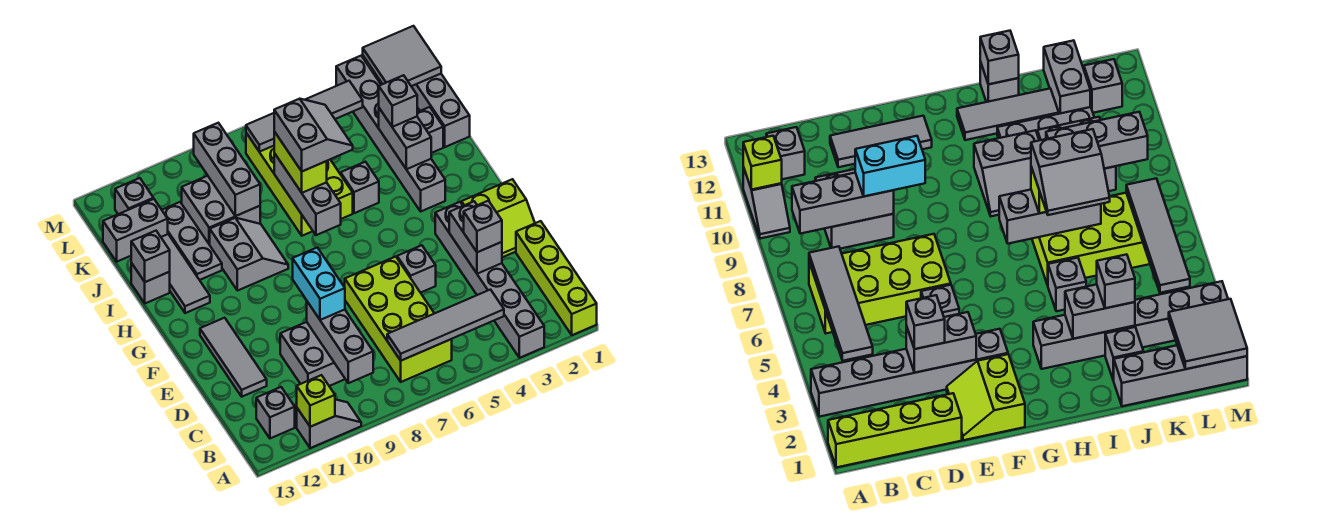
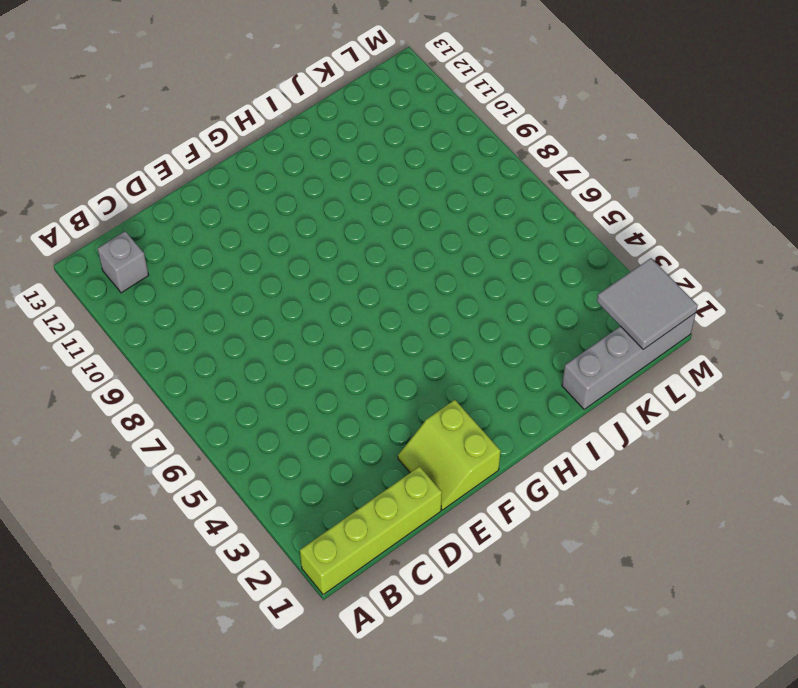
none -> grey 1x6 brick [435,202,544,358]
none -> grey 1x2 slope [297,399,361,448]
none -> lime 2x4 brick [345,257,452,382]
none -> grey 2x2 brick [280,322,345,386]

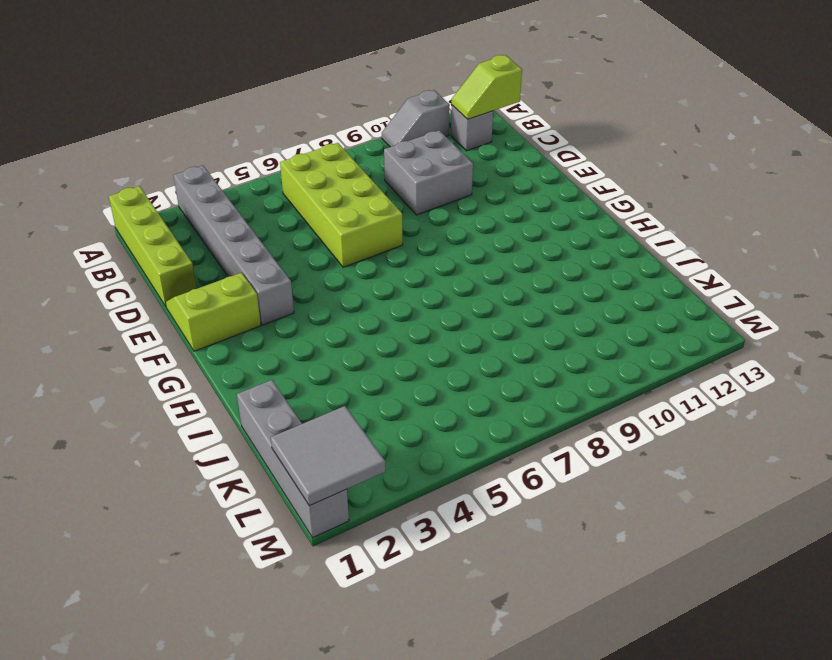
lime 1x2 slope [452,55,522,119] -> none
none -> grey 1x3 tile [200,318,267,397]
none -> grey 1x1 brick [397,245,436,293]
none -> grey 1x6 brick [336,56,445,211]
none -> grey 2x2 slope [210,218,288,291]

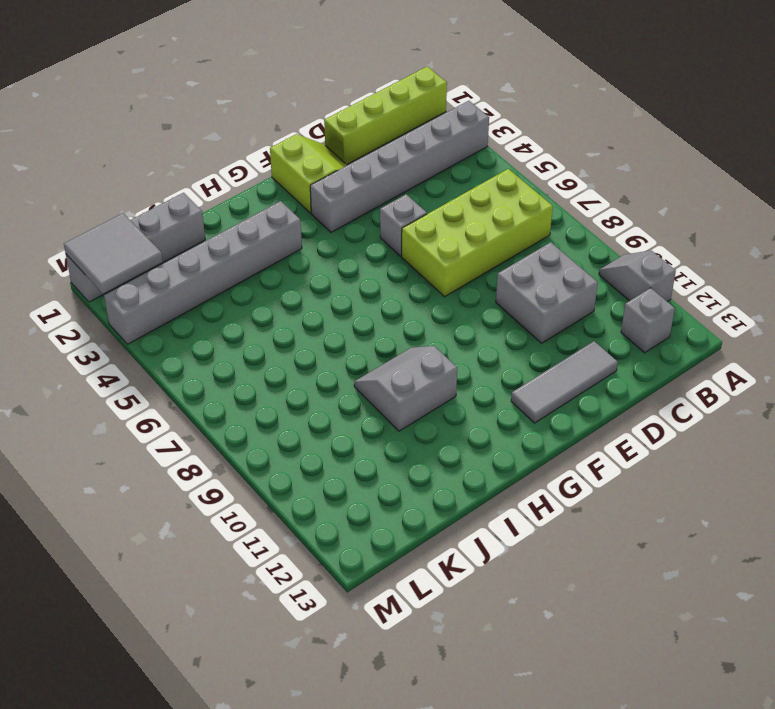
none -> grey 1x3 tile [161,234,210,313]
none -> grey 1x1 brick [341,162,379,213]
none -> lime 2x4 brick [246,133,353,236]
none -> grey 1x3 plate [162,202,222,280]

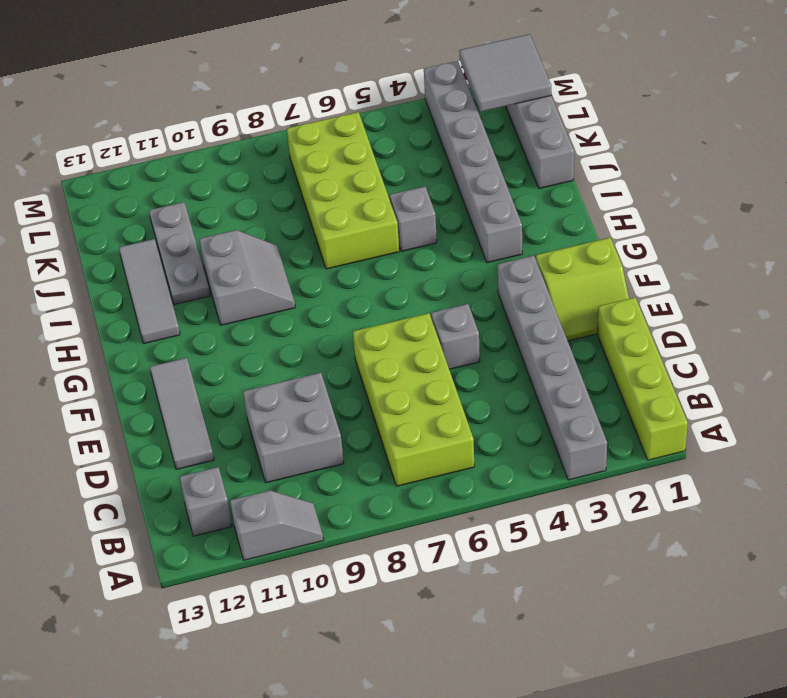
none -> grey 1x1 brick [131,263,170,303]
none -> grey 1x1 brick [417,107,443,153]
none -> grey 2x2 brick [182,176,260,245]
none -> grey 1x2 brick [103,199,168,262]

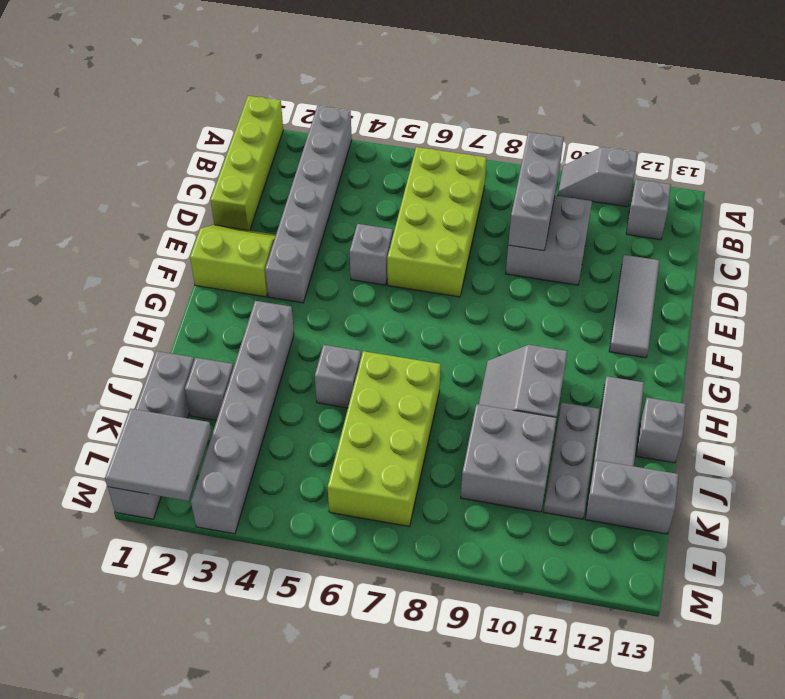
none -> grey 1x1 brick [115,178,153,214]
none -> lime 1x1 brick [297,375,335,427]
none -> grey 1x4 tile [387,290,504,361]
none -> grey 1x2 brick [449,201,502,274]

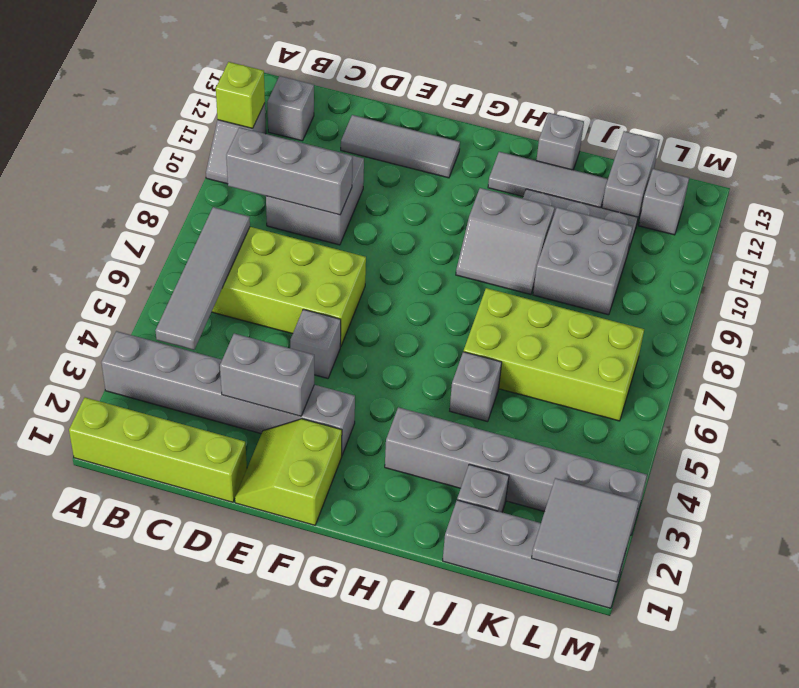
none -> grey 1x3 brick [274,153,341,235]
none -> grey 1x2 brick [379,108,431,169]
none -> grey 1x1 brick [131,231,170,282]
none -> grey 1x3 brick [194,123,260,216]

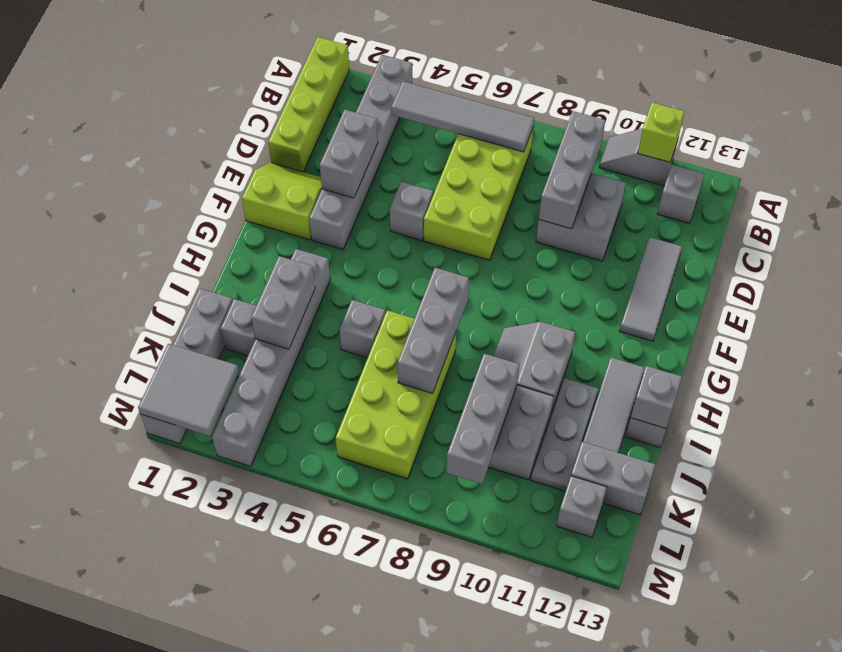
none -> grey 1x4 tile [246,81,363,152]
none -> grey 1x1 brick [464,201,502,252]
none -> cyan 1x2 brick [293,248,345,320]
none -> lime 1x2 brick [274,132,327,193]

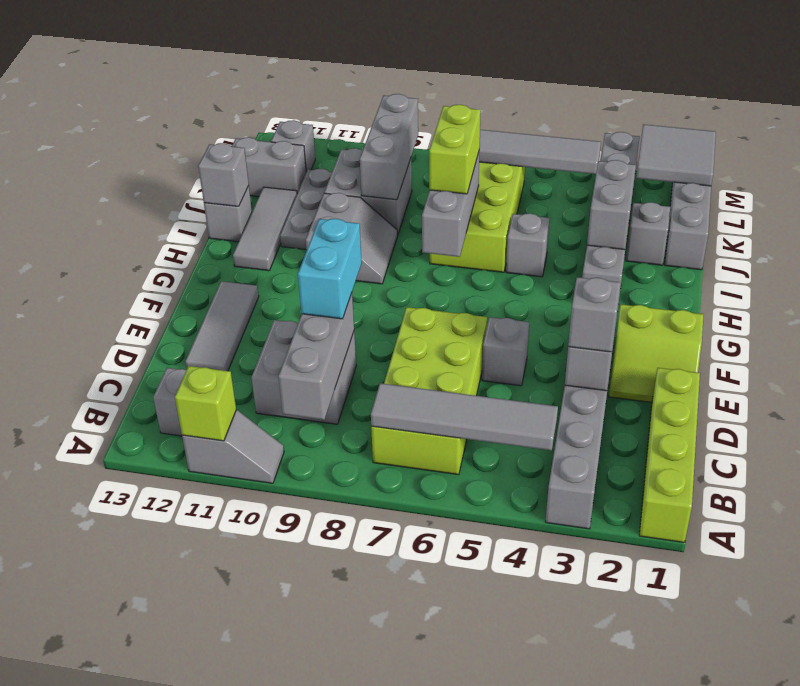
none -> grey 1x1 brick [379,75,417,127]
none -> grey 2x2 slope [274,99,353,171]

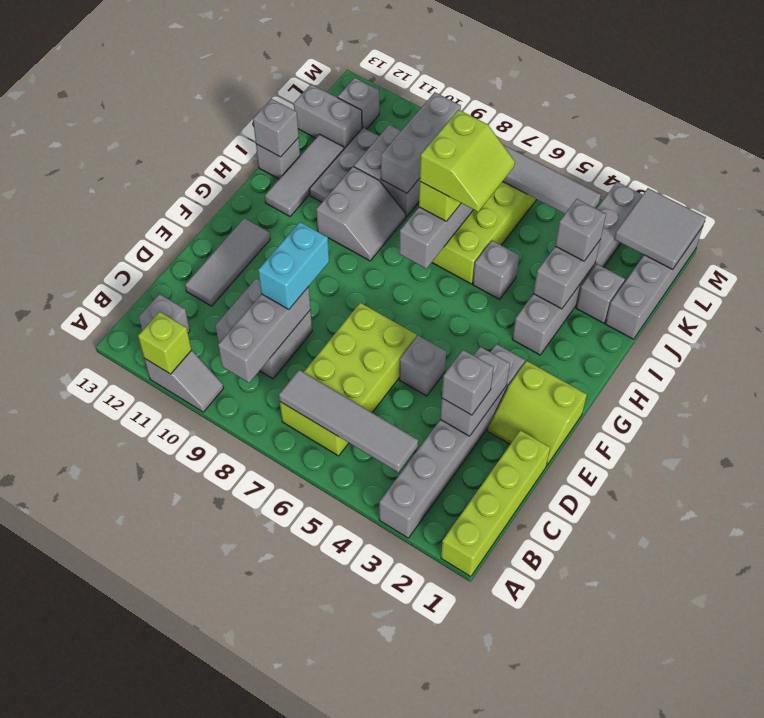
lime 2x2 slope [420,110,515,212] -> grey 2x2 slope [274,99,353,171]

